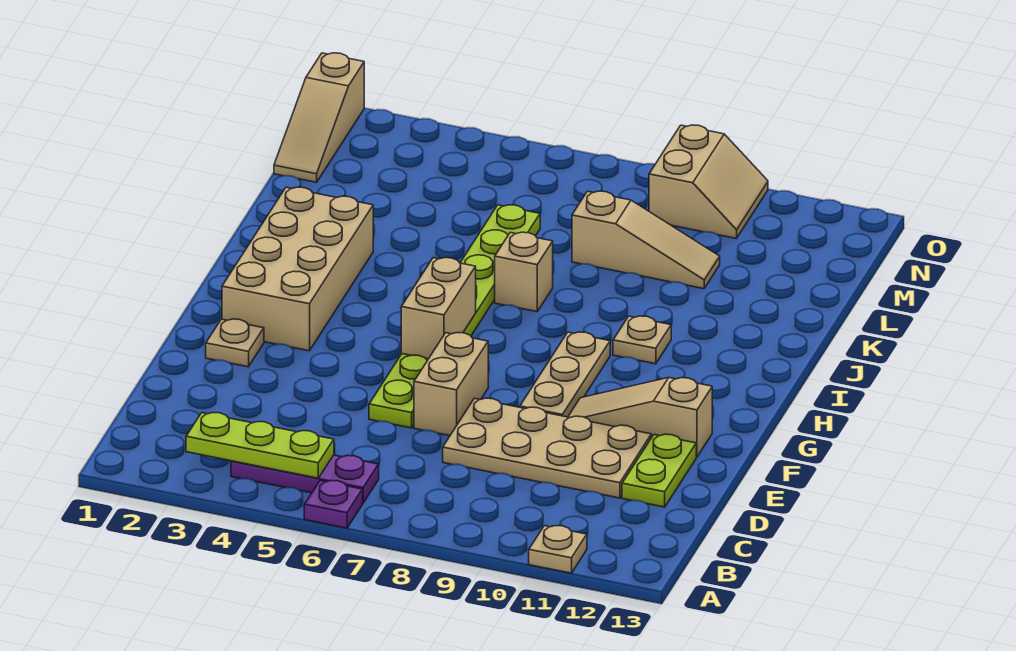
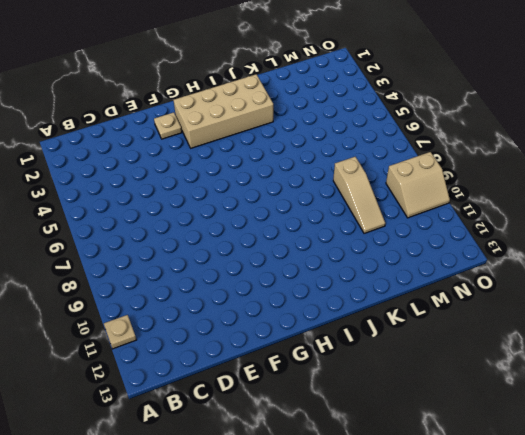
none -> purple 1x1 plate [304,480,363,528]
none -> purple 1x3 plate [231,455,379,503]
none -> tan 2x4 plate [443,398,651,498]

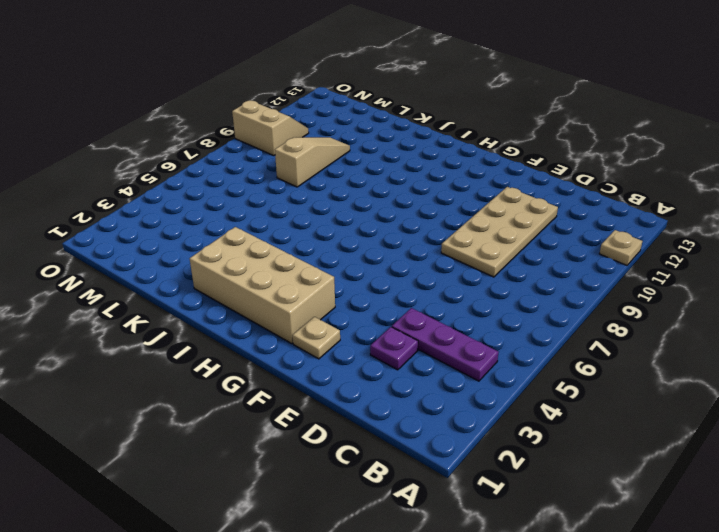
purple 1x3 plate [392,308,499,381] -> purple 1x3 plate turned to [231,455,379,503]
purple 1x1 plate [370,327,418,370] -> purple 1x1 plate moved to [304,480,363,528]
none -> lime 1x2 plate [622,434,696,507]
none -> lime 1x8 plate [369,205,540,428]
none -> tan 1x2 brick [414,333,488,436]

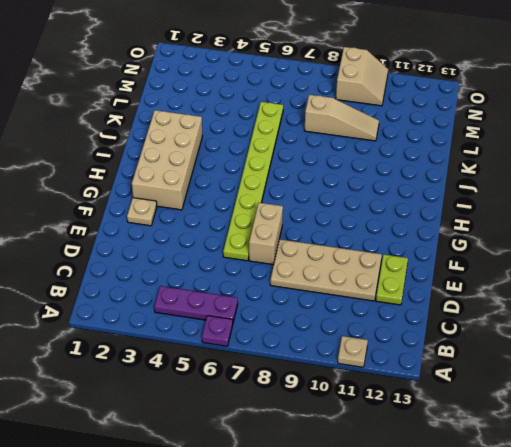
none -> tan 1x3 plate [520,332,610,417]
none -> tan 1x3 slope [568,378,712,457]
none -> tan 1x1 plate [613,316,671,364]

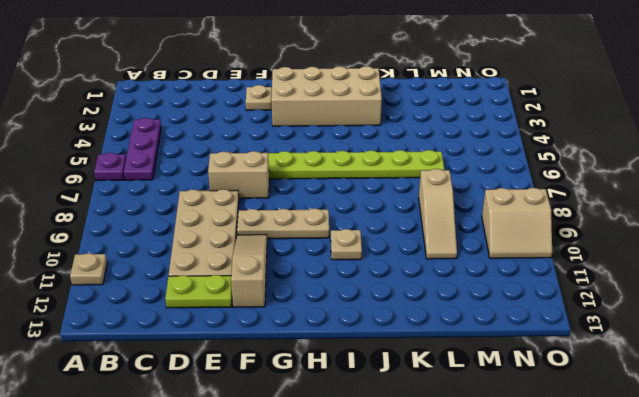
none -> tan 1x1 brick [495,232,553,312]
none -> tan 1x3 slope [274,53,364,182]
none -> lime 1x3 plate [186,413,334,478]

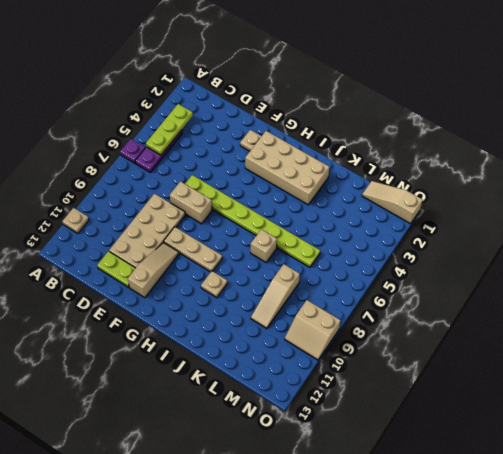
none -> tan 1x2 brick [401,258,476,359]

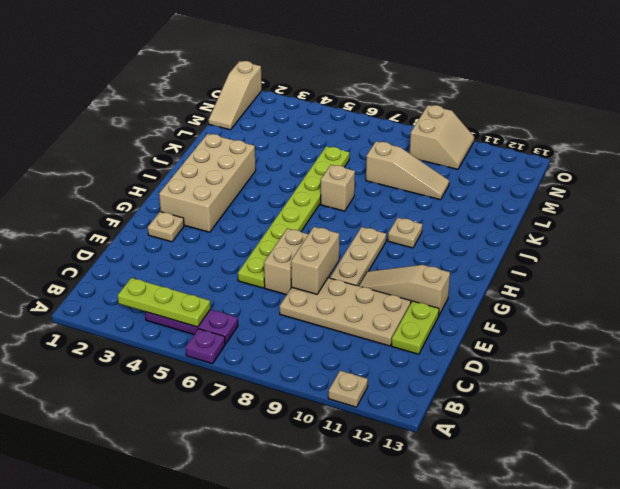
tan 1x2 brick [291,227,339,294] -> tan 1x2 brick moved to [401,258,476,359]

